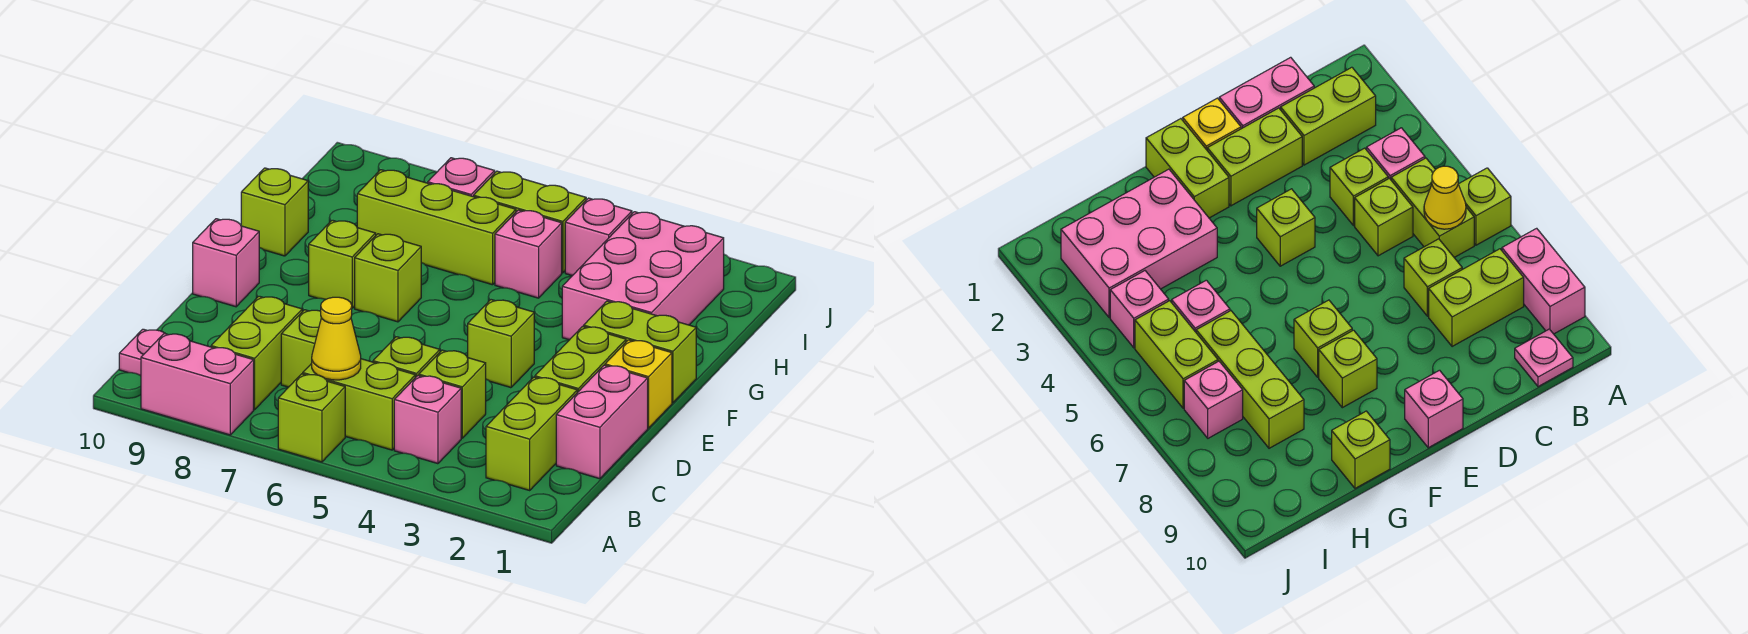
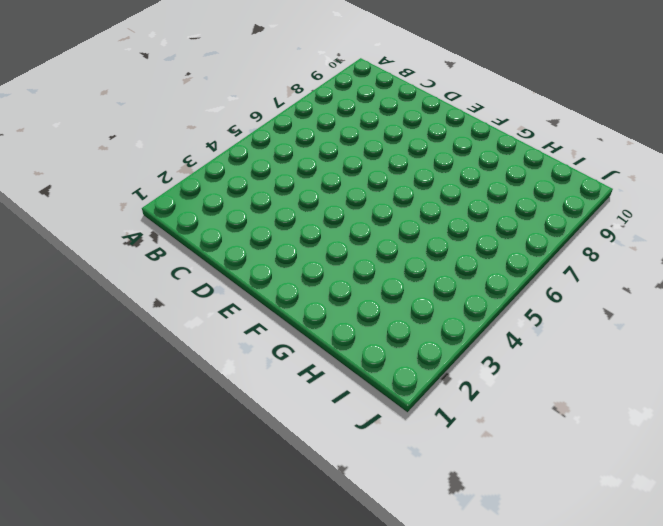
none -> lime 1x1 brick [278,374,345,462]
none -> pink 1x2 brick [141,333,254,435]
none -> lime 1x2 brick [486,377,577,490]

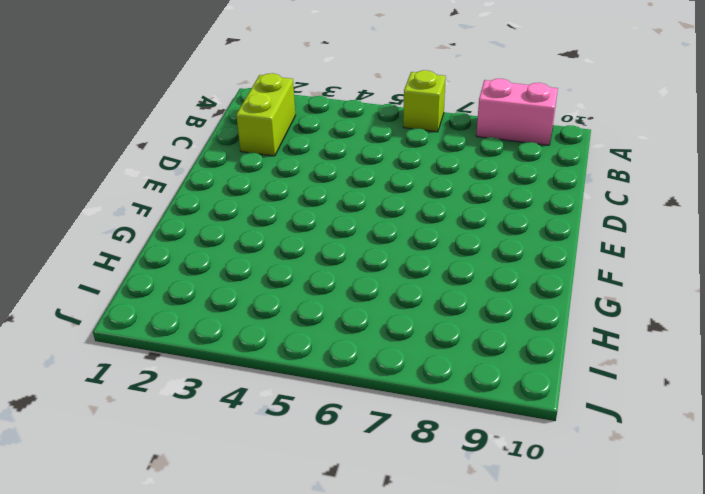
none -> pink 1x1 brick [394,376,461,464]
none -> lime 1x2 brick [303,359,415,450]
none -> lime 1x2 brick [211,296,302,410]

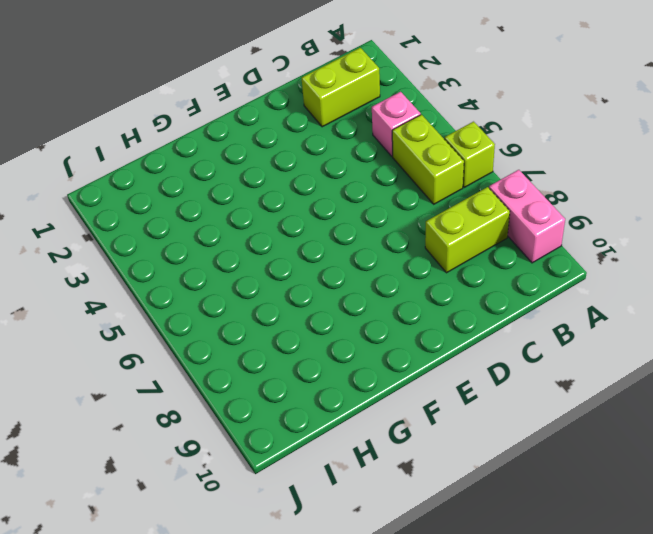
none -> pink 1x1 plate [119,329,164,376]
none -> pink 1x2 brick [556,365,648,479]
none -> lime 1x1 brick [419,350,486,438]

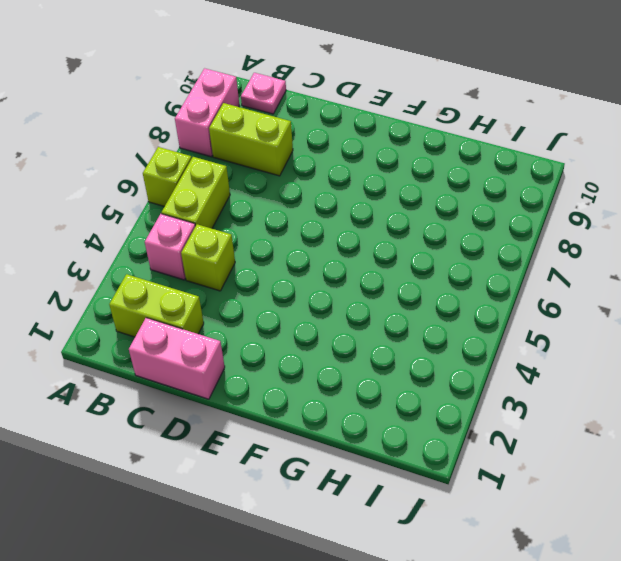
none -> lime 1x1 brick [373,337,440,378]
none -> lime 1x1 brick [281,310,321,387]
none -> lime 1x2 brick [535,326,626,393]

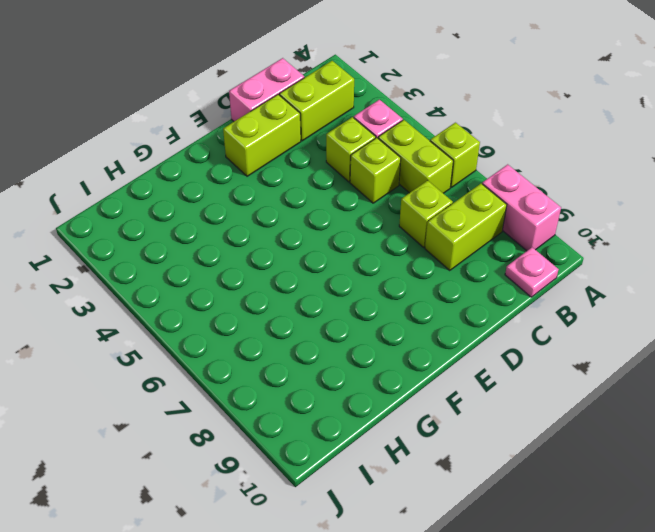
none -> yellow 1x1 brick [605,340,672,428]
none -> lime 1x1 brick [468,300,534,388]
none -> pink 1x1 brick [193,219,259,307]

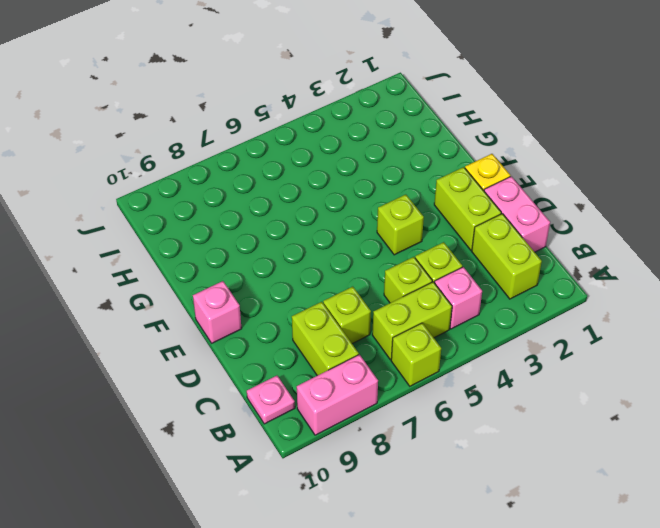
none -> lime 1x2 brick [584,301,696,403]
none -> lime 1x1 brick [355,234,421,322]
none -> lime 1x1 brick [309,220,376,308]

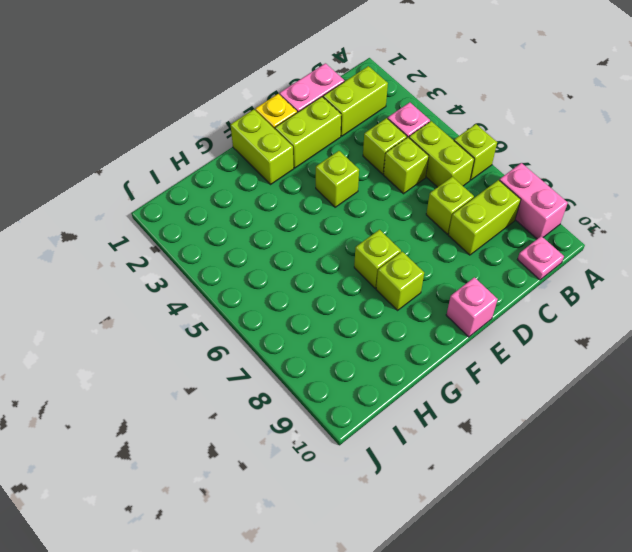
none -> pink 2x3 brick [562,212,724,340]
none -> lime 1x1 brick [241,168,308,256]
none -> pink 1x1 brick [495,210,562,298]

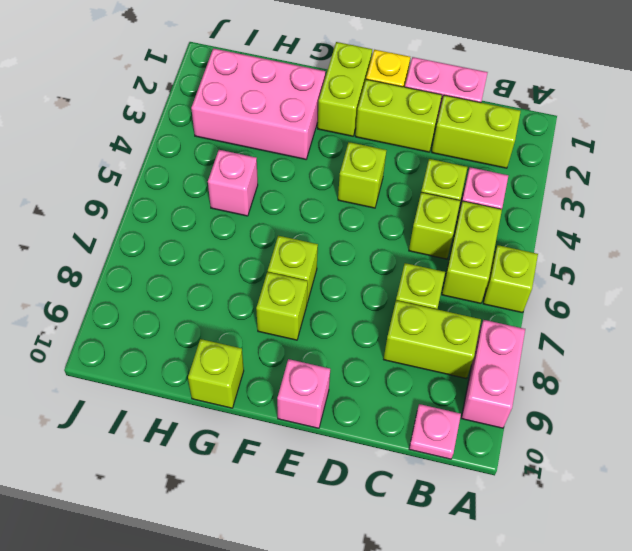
none -> lime 1x3 brick [357,170,516,285]
none -> pink 1x1 brick [565,198,632,276]
none -> lime 1x2 brick [474,171,586,273]

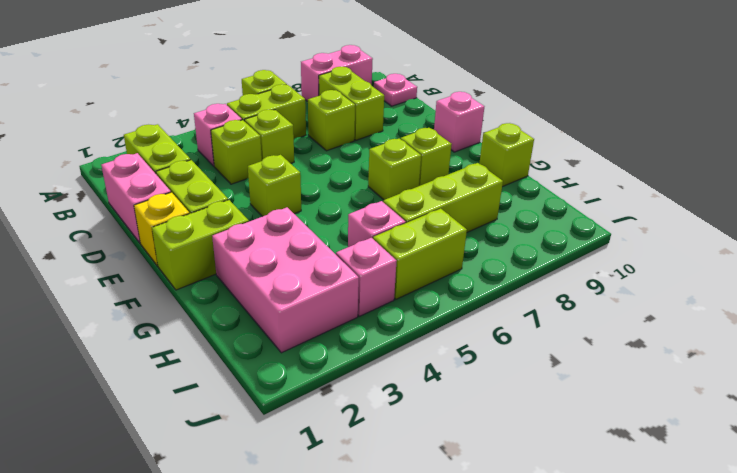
none -> pink 1x1 brick [428,158,495,197]
none -> yellow 1x1 cone [312,297,361,380]

